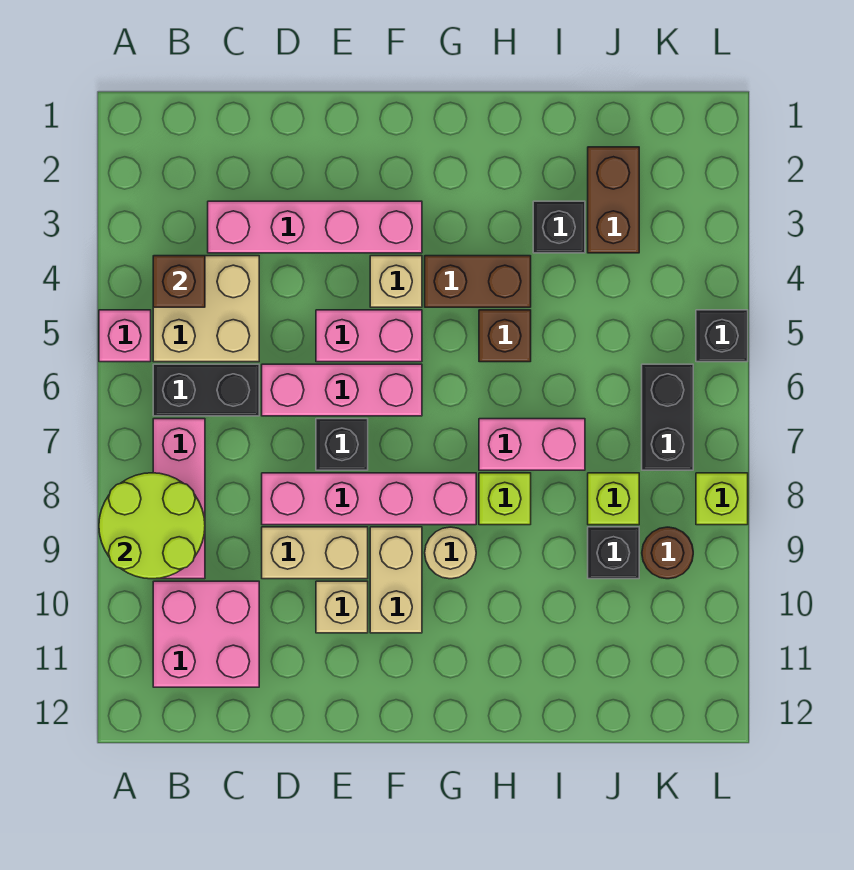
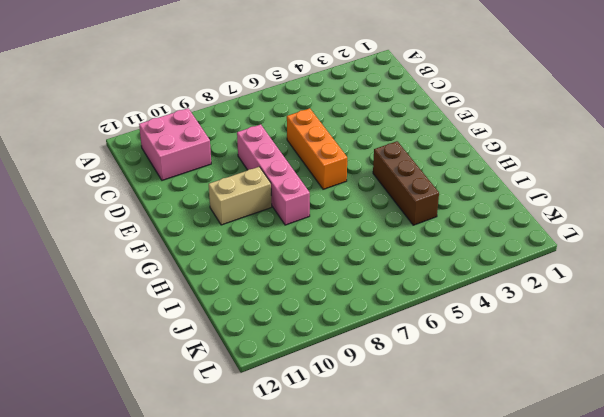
orange 1x3 brick [287,108,347,189] -> pink 1x3 brick [262,364,422,416]
brown 1x3 brick [373,141,439,225] -> brown 1x2 brick [425,256,531,307]
none -> pink 1x1 brick [99,310,151,362]
none -> tan 2x2 brick [153,256,259,362]
none -> black 1x2 brick [153,364,259,416]

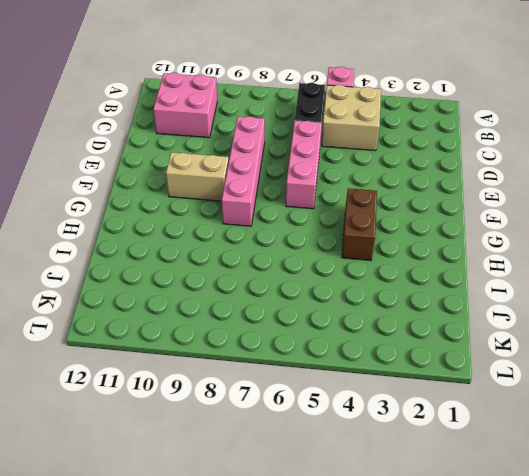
none -> pink 1x3 brick [153,419,205,579]
none -> pink 1x4 brick [208,201,422,253]
none -> tan 1x2 brick [262,527,368,579]

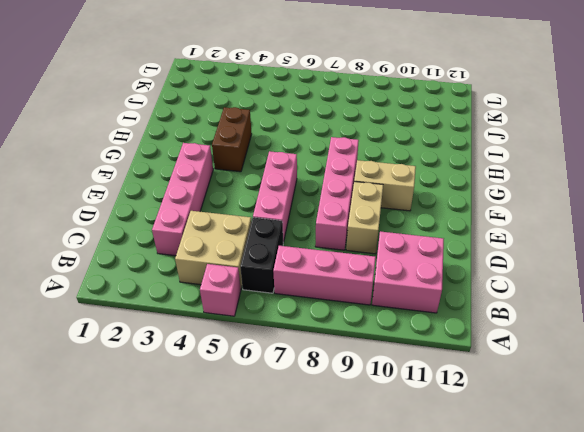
none -> pink 1x2 brick [316,310,422,362]
none -> black 1x1 brick [316,419,368,470]
none -> tan 1x1 brick [316,581,368,633]

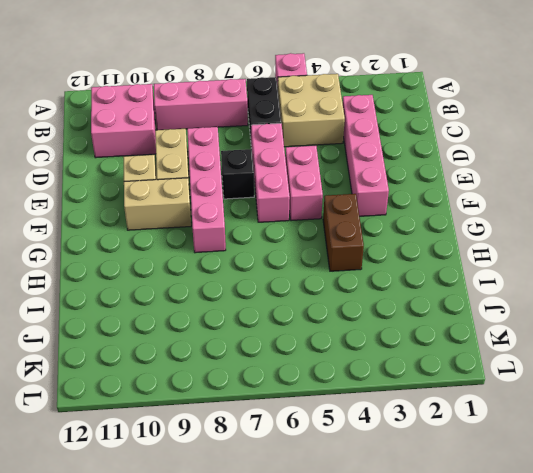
none -> tan 1x1 brick [370,256,422,307]
none -> tan 1x1 round brick [425,527,476,579]
none -> brown 1x1 brick [479,310,531,362]

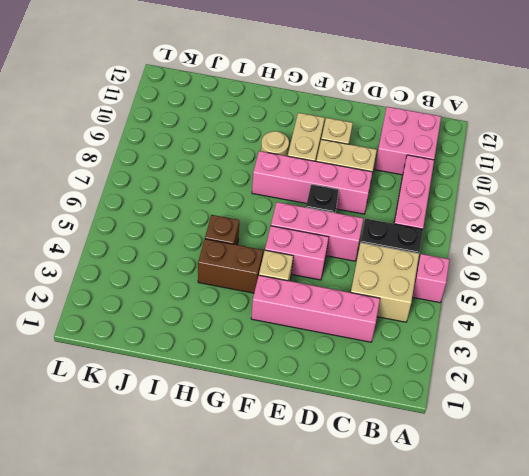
none -> pink 1x2 brick [479,419,585,470]
none -> lime 1x1 brick [479,473,531,525]
none -> black 1x1 brick [533,201,585,253]

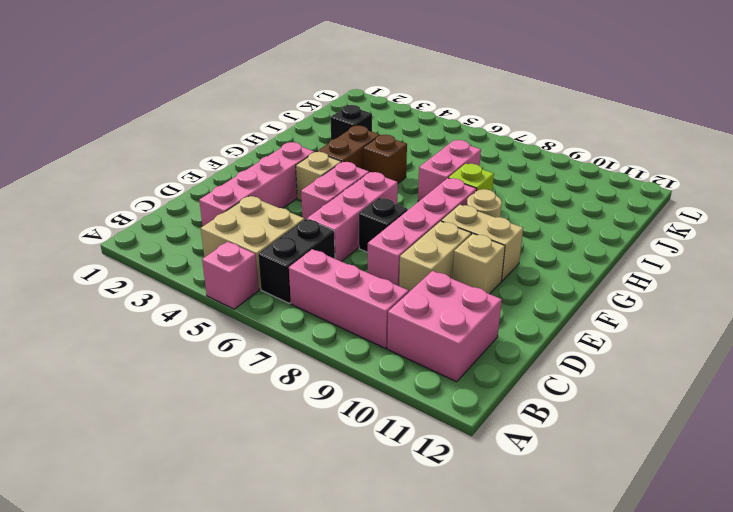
none -> brown 1x2 brick [588,147,639,253]
none -> lime 1x1 brick [588,473,639,525]
none -> black 1x1 brick [588,527,639,579]

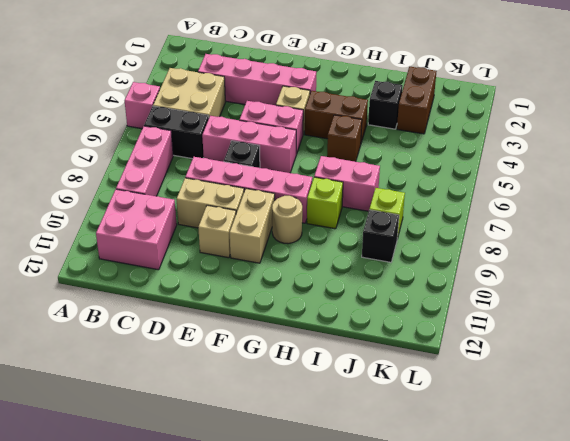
none -> black 1x2 brick [642,364,693,470]
none -> brown 1x1 round brick [642,527,693,579]
none -> black 1x1 brick [696,310,748,362]

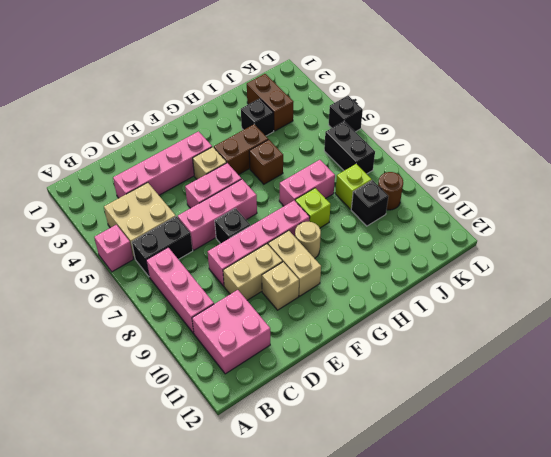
none -> lime 1x1 brick [696,473,748,525]
none -> lime 2x2 round brick [99,473,205,579]
none -> brown 1x1 brick [153,256,205,307]

